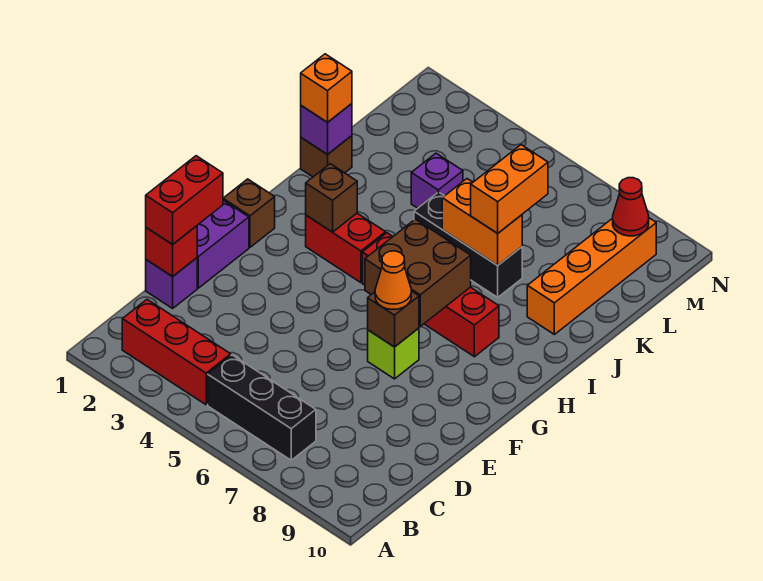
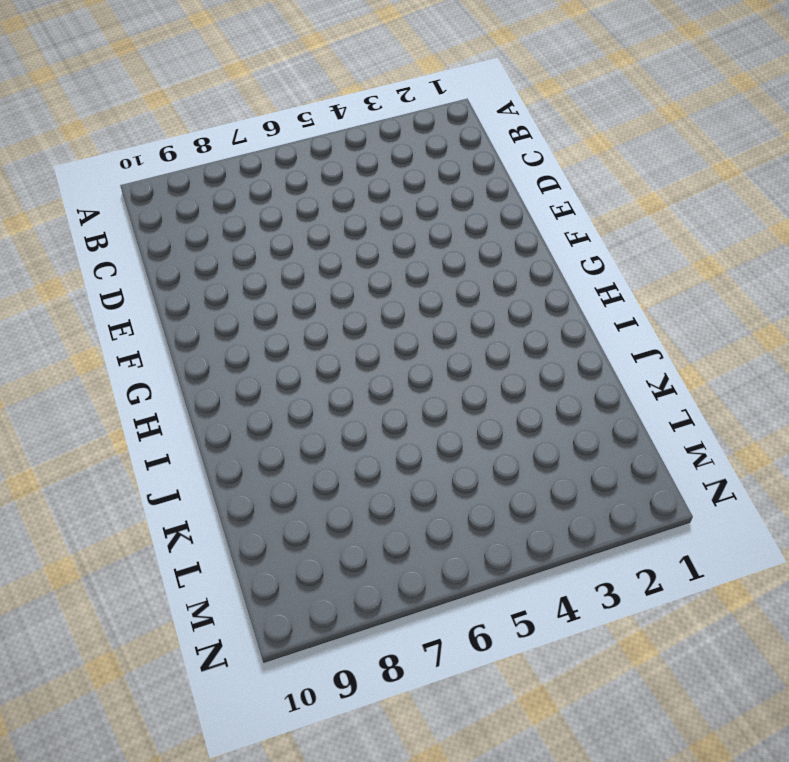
none -> red 1x3 brick [122,300,231,405]
none -> black 1x3 brick [208,355,316,460]
none -> purple 1x1 brick [146,258,197,308]

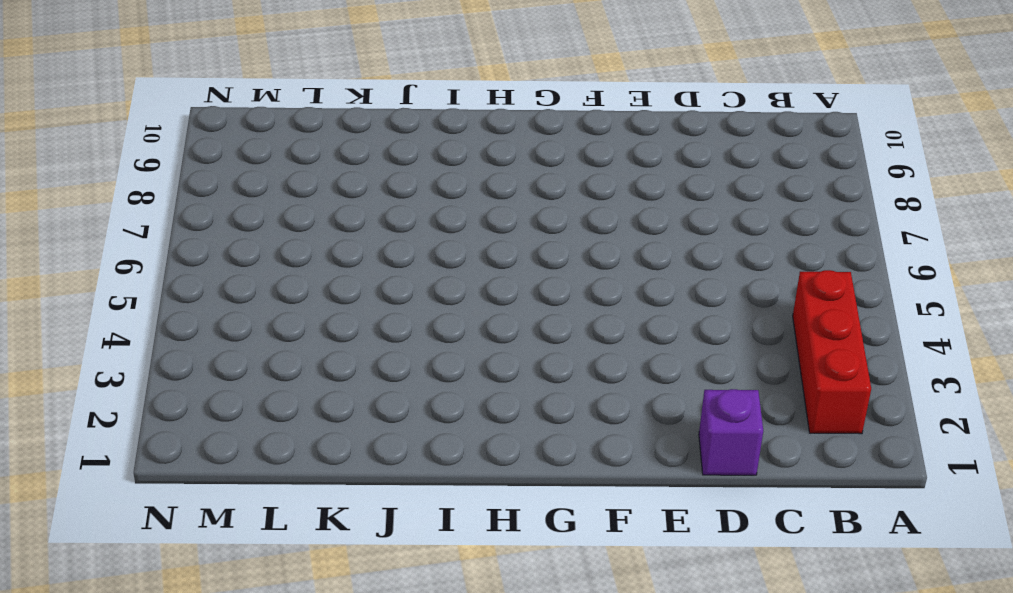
none -> black 1x3 brick [208,355,316,460]
none -> purple 1x2 brick [197,200,249,288]
none -> lime 1x1 brick [368,328,419,379]

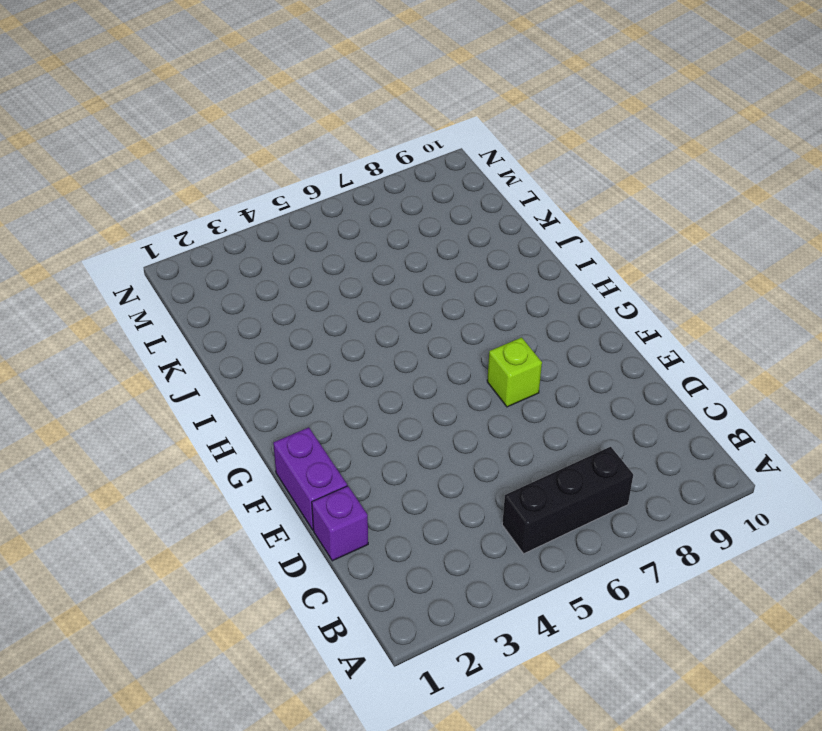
none -> red 1x3 brick [122,300,231,405]
none -> brown 1x1 brick [223,179,275,247]
none -> red 1x2 brick [306,213,386,283]

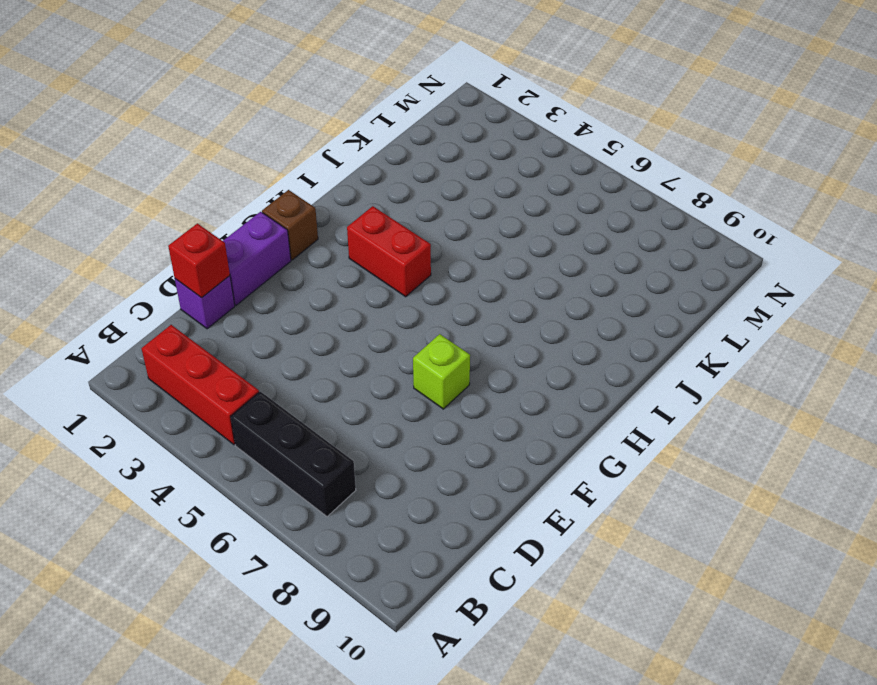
none -> red 1x4 brick [362,233,499,357]
none -> brown 1x1 brick [301,136,352,177]
none -> black 1x3 brick [414,192,522,297]

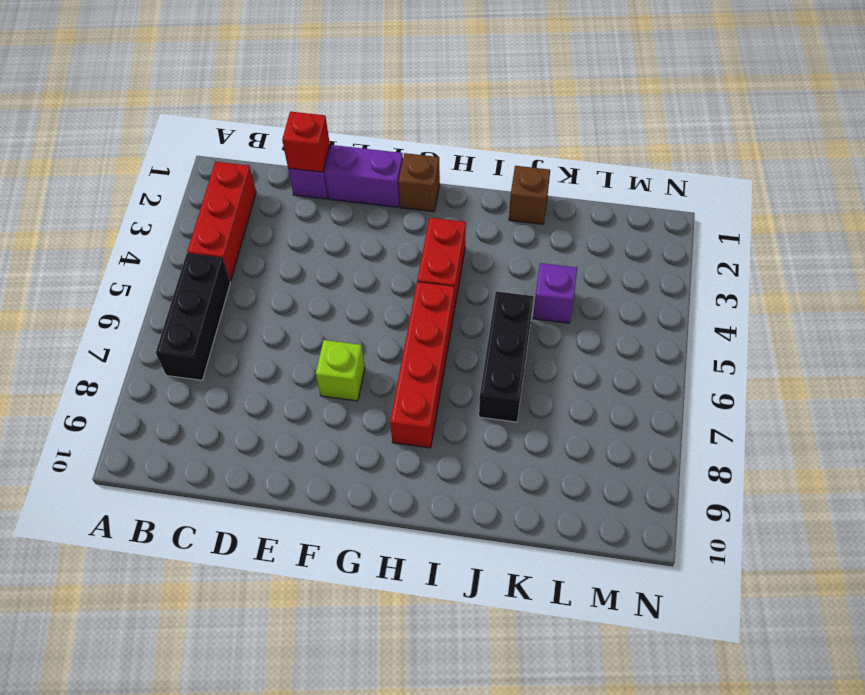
none -> orange 1x4 brick [527,218,656,334]
none -> brown 1x1 brick [368,291,419,347]
none -> brown 2x2 brick [365,219,471,326]

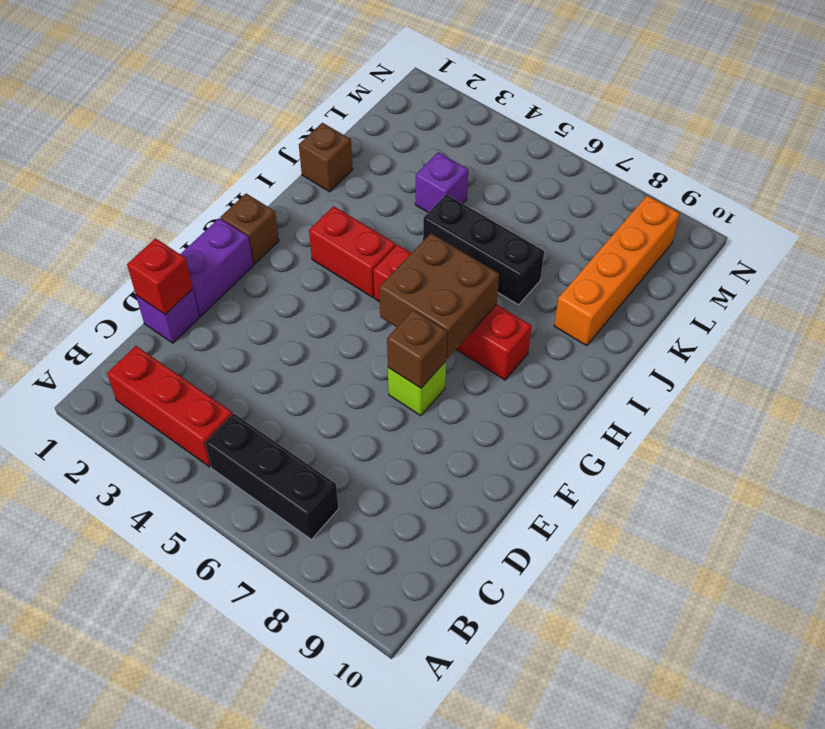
none -> brown 1x1 brick [306,164,357,232]
none -> purple 1x1 brick [301,104,352,155]
none -> orange 1x2 brick [442,179,522,265]

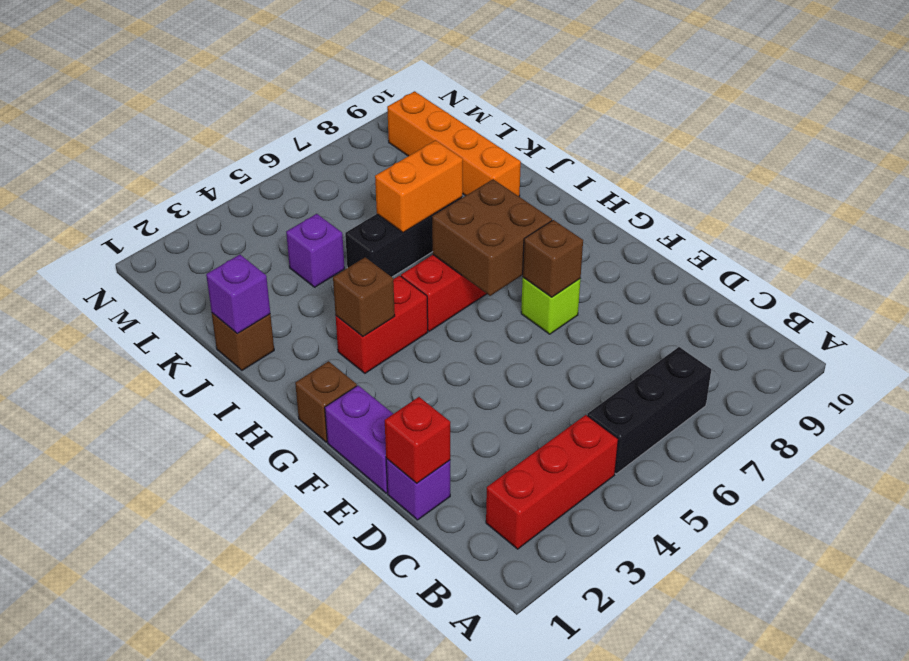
none -> red 1x1 cone [613,178,649,236]
none -> red 1x2 brick [146,156,223,245]
none -> orange 1x1 cone [375,251,411,309]

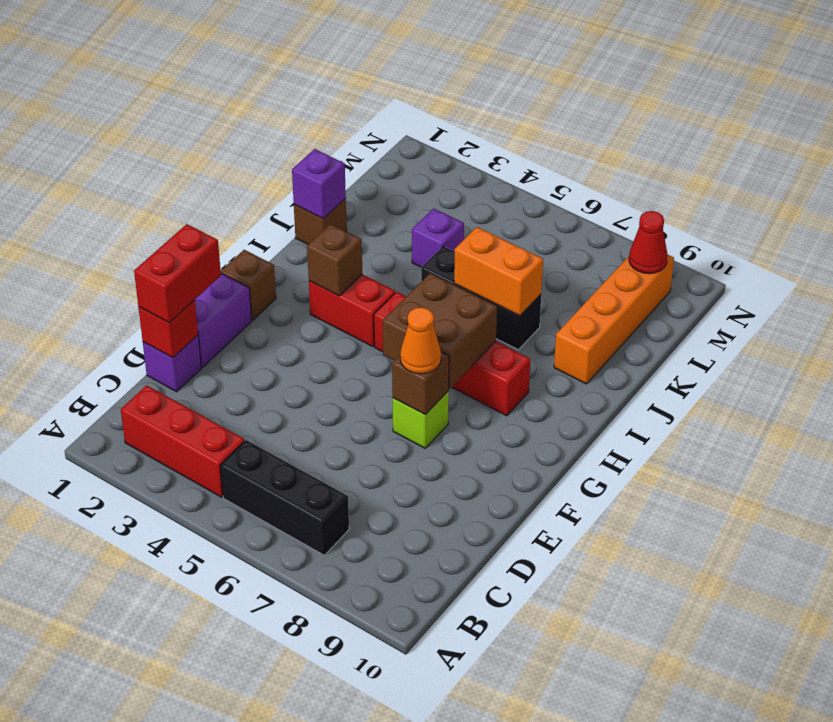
none -> orange 1x1 brick [301,54,352,122]
none -> orange 1x2 brick [471,145,548,233]

